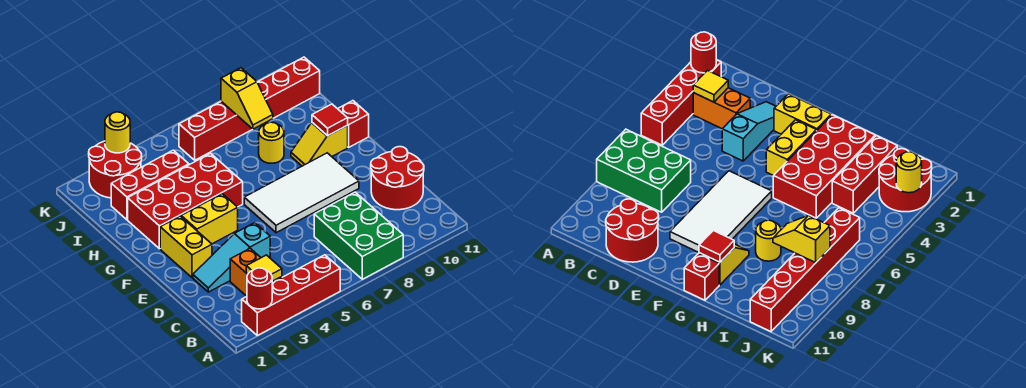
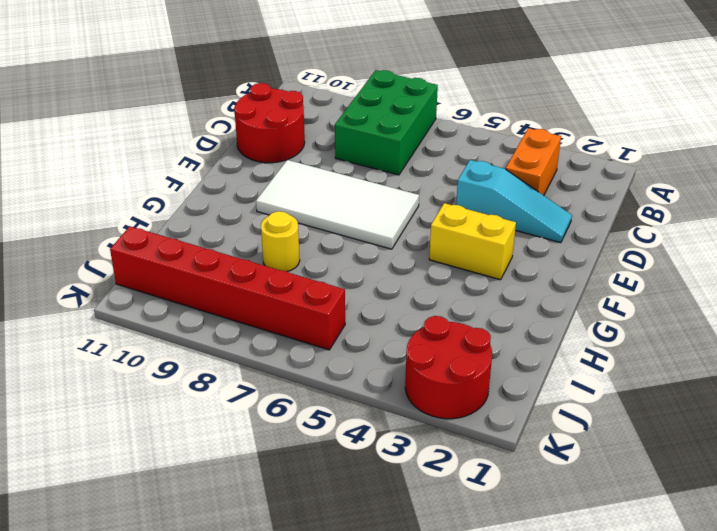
none -> red 1x4 brick [242,255,340,335]
none -> yellow 1x2 brick [160,216,212,278]
none -> red 2x4 brick [128,153,243,249]

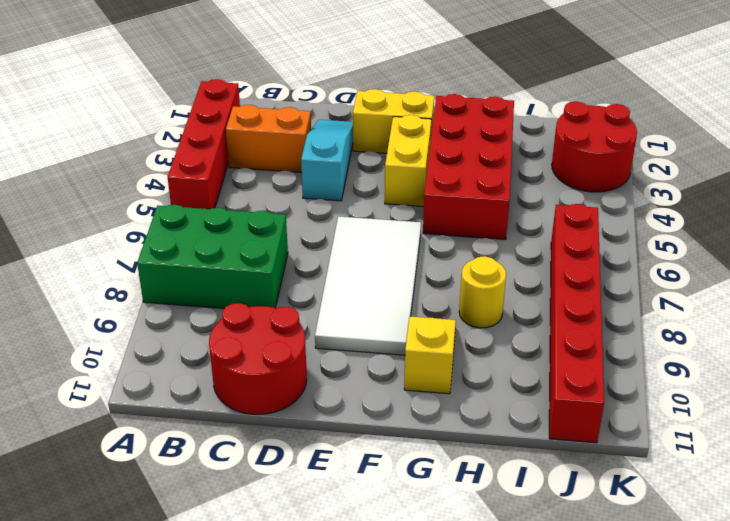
none -> red 1x1 brick [338,101,369,147]
none -> red 1x3 brick [111,150,189,220]
none -> red 1x1 round brick [247,268,272,309]

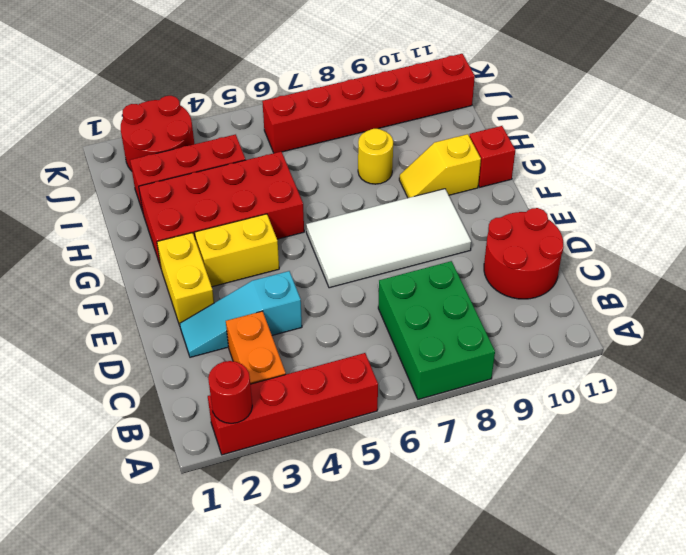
none -> yellow 1x1 tile [246,255,282,281]
none -> red 1x1 tile [312,104,348,136]
none -> yellow 1x2 slope [221,68,273,129]

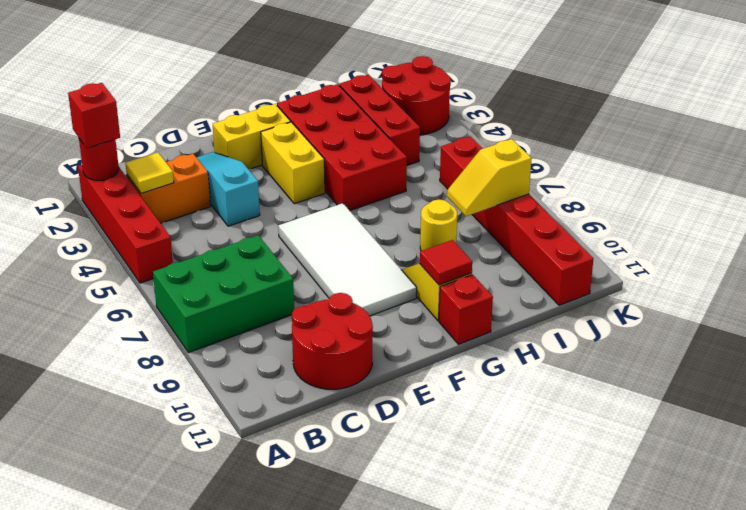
red 1x1 brick [68,83,120,148] -> none
none -> yellow 1x1 round brick [105,112,130,153]

